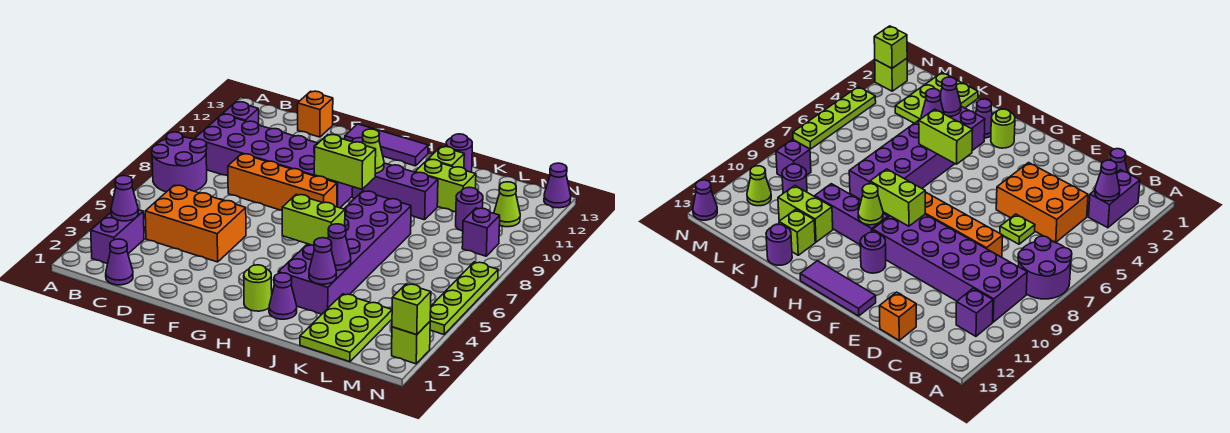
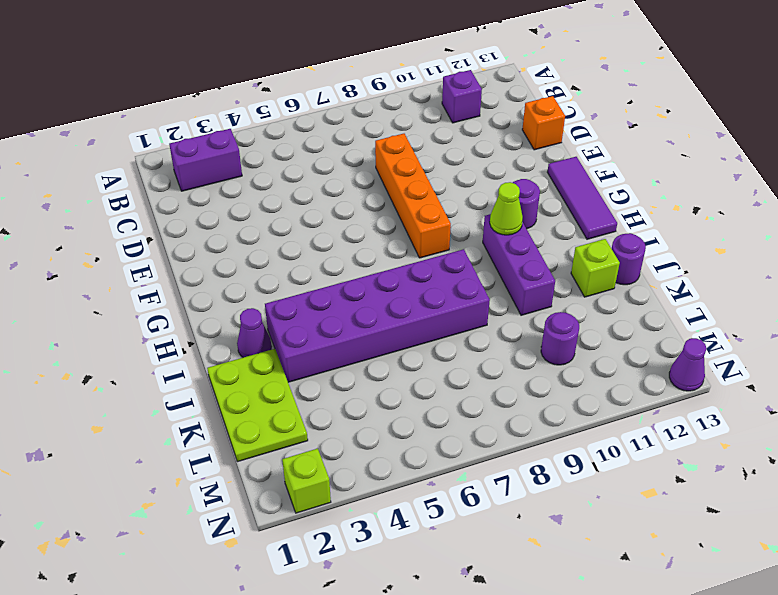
lime 2x3 plate [207,349,308,462] -> lime 2x3 plate turned to [300,294,392,362]
none -> purple 2x2 round brick [152,132,207,192]
none -> purple 2x6 brick [195,114,353,208]
none -> purple 1x1 cone [106,239,133,285]
none -> orange 2x3 brick [145,185,246,262]

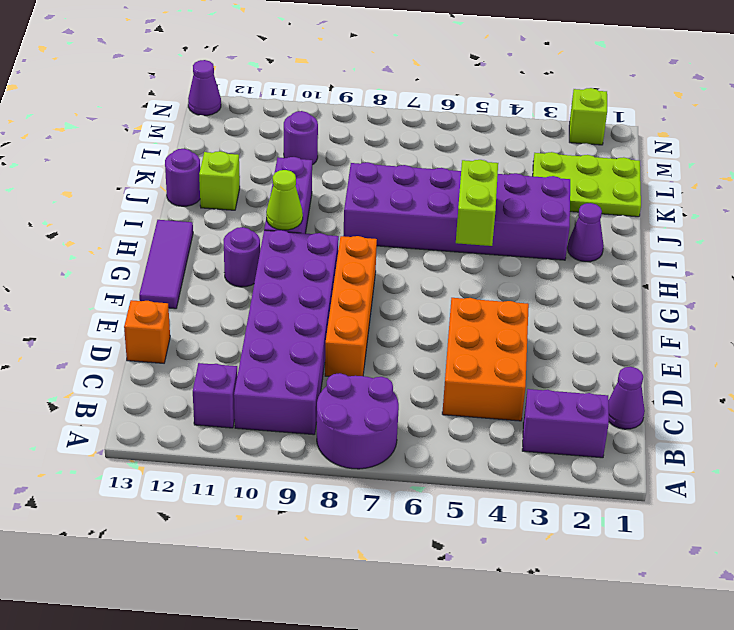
none -> lime 1x1 plate [1000,214,1035,244]
none -> lime 1x1 round brick [244,265,272,311]
none -> lime 1x2 brick [415,159,476,212]
none -> purple 1x1 brick [462,208,500,256]

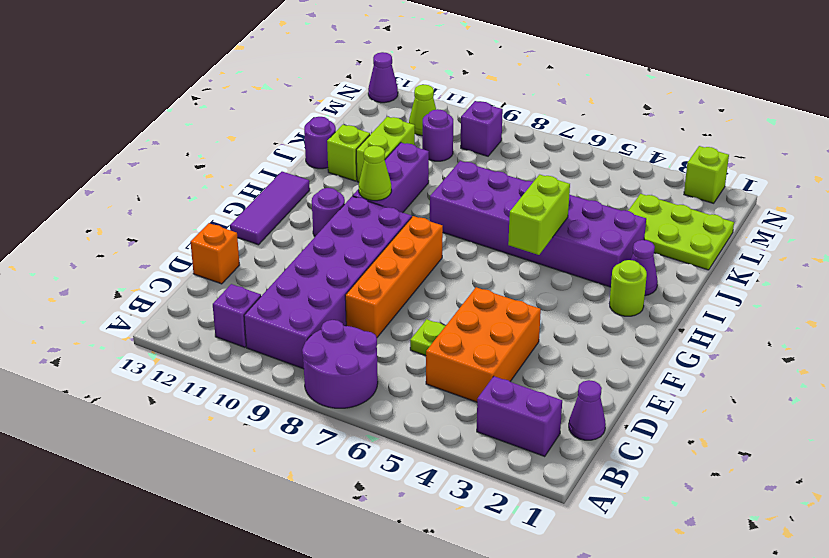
none -> lime 1x4 plate [430,262,498,334]
none -> purple 1x1 cone [111,176,138,221]
none -> lime 1x2 brick [314,135,376,189]
none -> purple 1x1 cone [309,238,336,284]

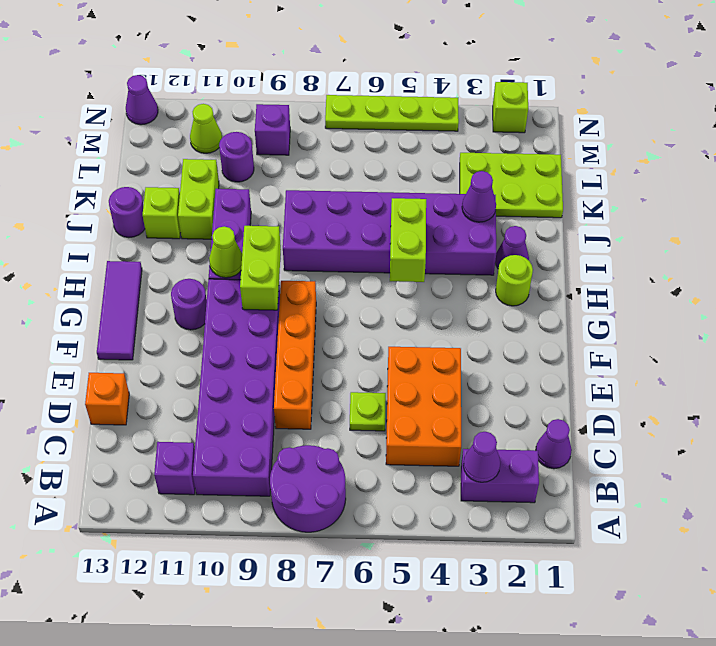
none -> purple 1x1 cone [328,224,351,270]
none -> lime 1x1 brick [392,284,431,335]

